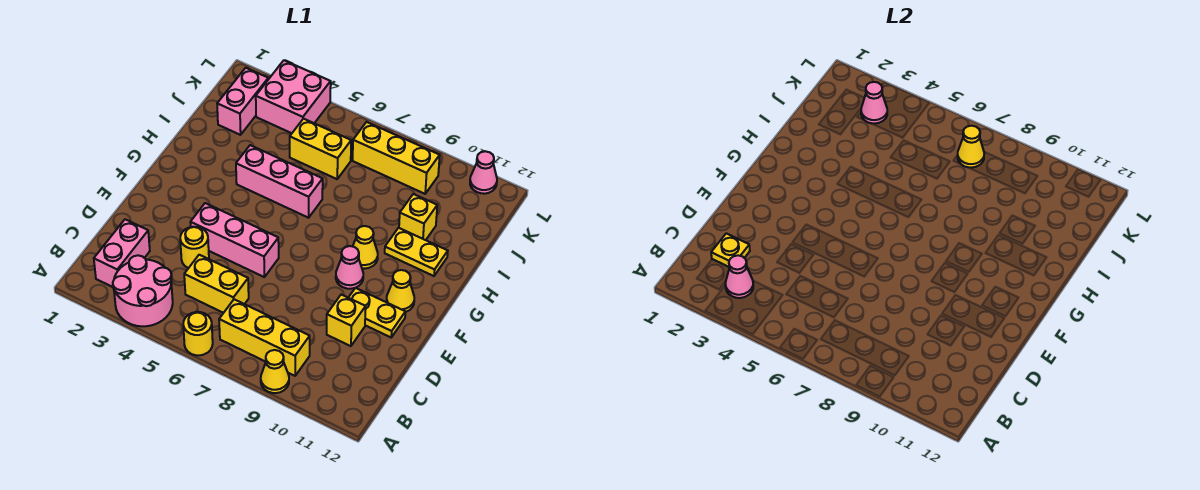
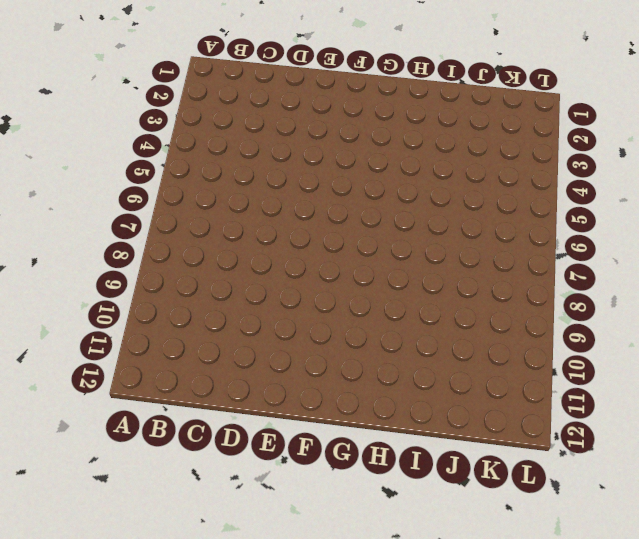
none -> pink 2x2 round brick [113,255,173,326]
none -> yellow 1x1 round brick [183,312,213,355]
none -> yellow 1x1 cone [261,350,289,393]

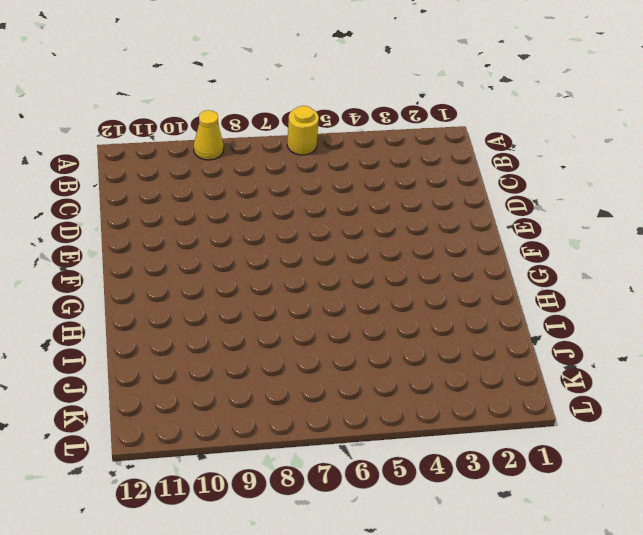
none -> pink 2x2 round brick [113,255,173,326]
none -> pink 1x2 brick [94,219,150,287]
none -> yellow 1x3 brick [219,299,310,376]

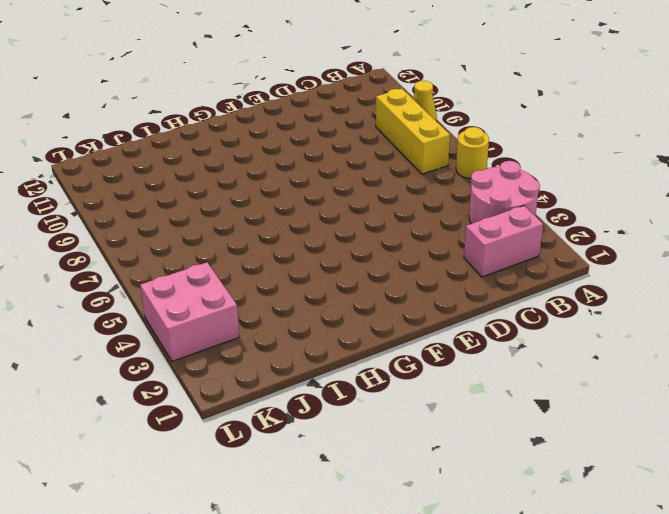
none -> yellow 1x2 brick [184,255,249,313]
none -> yellow 1x1 round brick [180,227,209,268]
none -> yellow 1x1 brick [327,295,366,346]

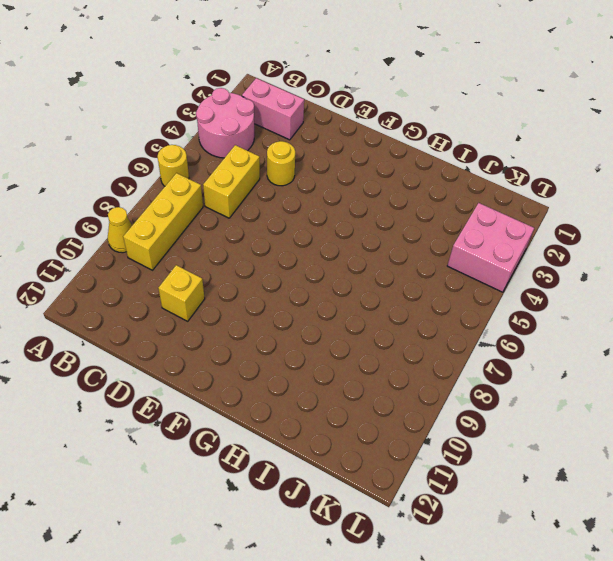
none -> pink 1x3 brick [190,203,279,277]
none -> yellow 1x2 plate [348,288,405,337]
none -> pink 1x1 cone [336,246,363,289]

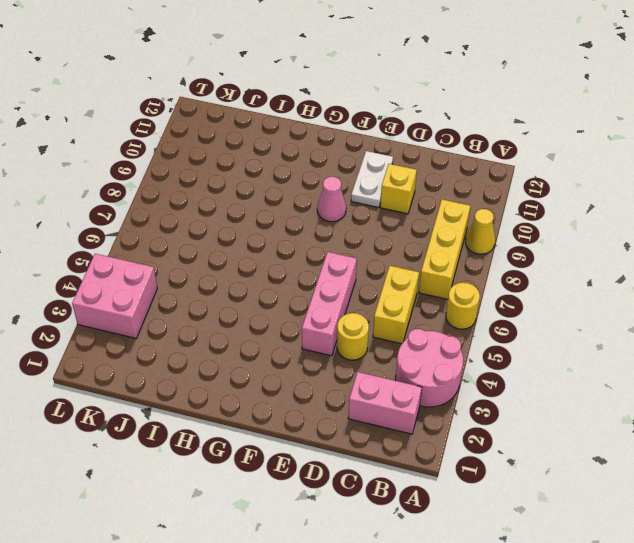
white 1x2 plate [351,151,393,208] -> yellow 1x2 plate [348,288,405,337]
none -> yellow 1x1 cone [387,270,414,312]
none -> yellow 1x1 cone [353,226,378,269]
none -> pink 1x3 brick [236,145,323,218]

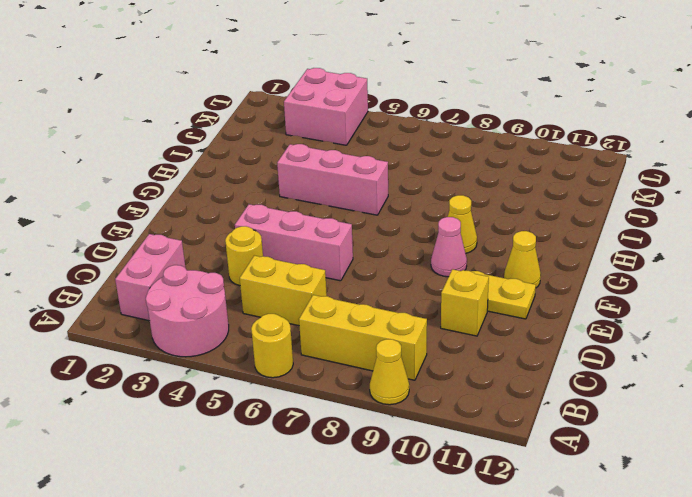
none -> yellow 1x2 plate [385,228,448,276]
none -> yellow 1x1 brick [399,194,437,240]
none -> pink 1x2 brick [217,68,268,135]

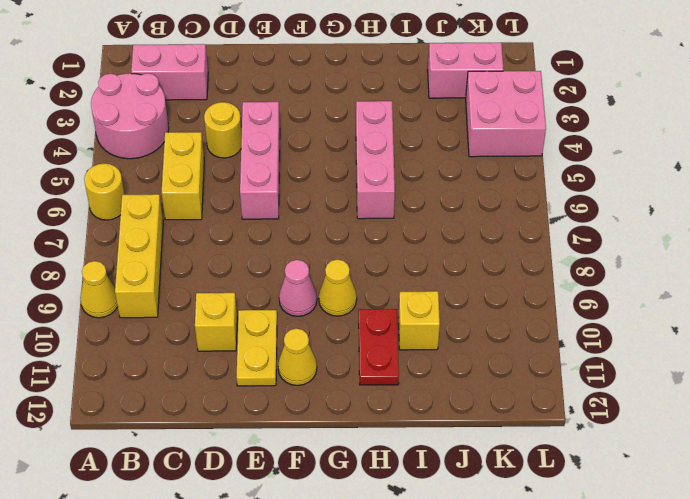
red 1x2 plate [359,309,399,385] -> yellow 1x2 plate [385,228,448,276]
none -> yellow 1x2 brick [290,119,351,179]
none -> yellow 1x3 brick [353,122,440,194]
none -> pink 1x1 cone [470,151,497,194]

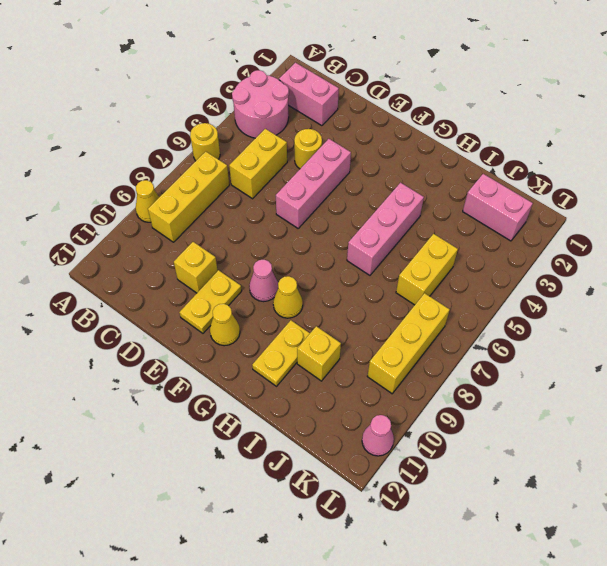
none -> pink 2x2 brick [256,60,331,133]
none -> pink 1x1 cone [725,255,753,298]
none -> yellow 1x1 plate [711,233,750,267]

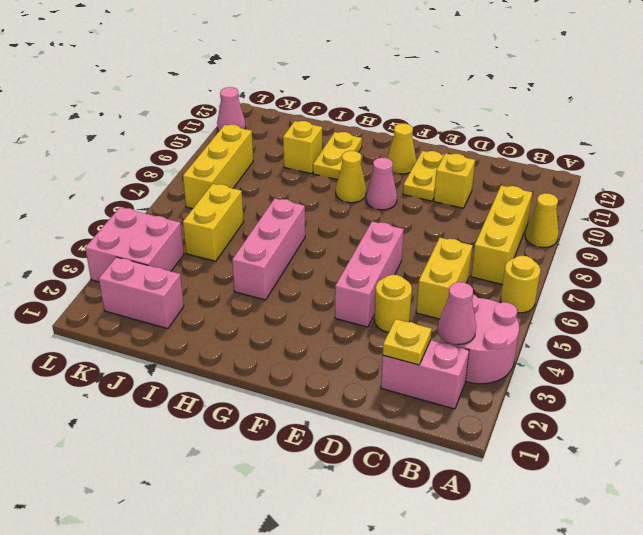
none -> pink 1x1 cone [861,82,887,124]
none -> yellow 1x1 cone [958,126,984,167]

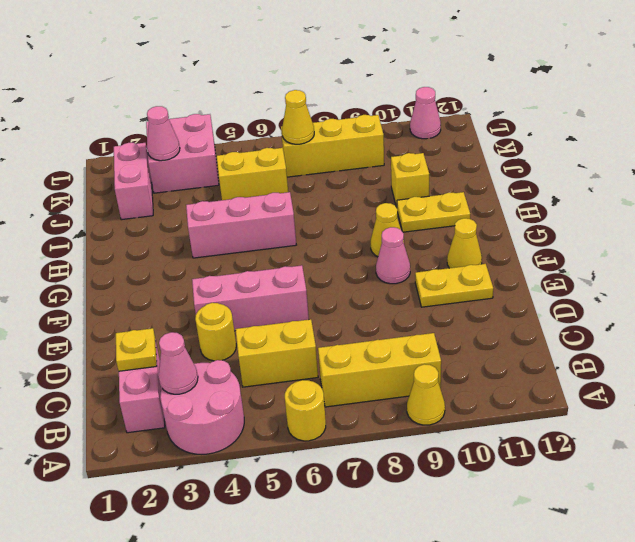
none -> yellow 1x1 brick [327,295,366,346]

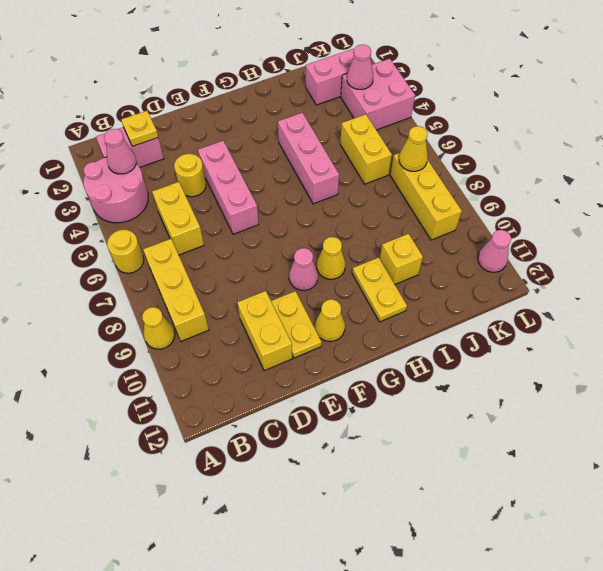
yellow 1x2 brick [237,291,292,371] -> yellow 1x1 brick [327,295,366,346]

